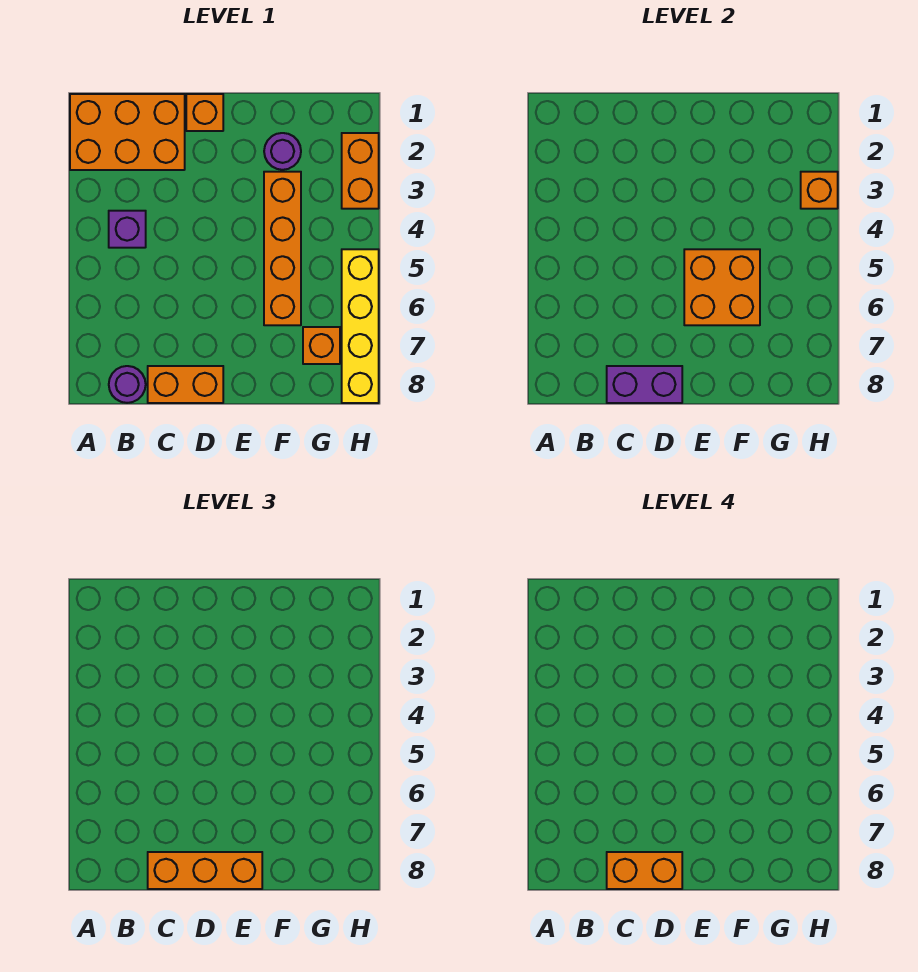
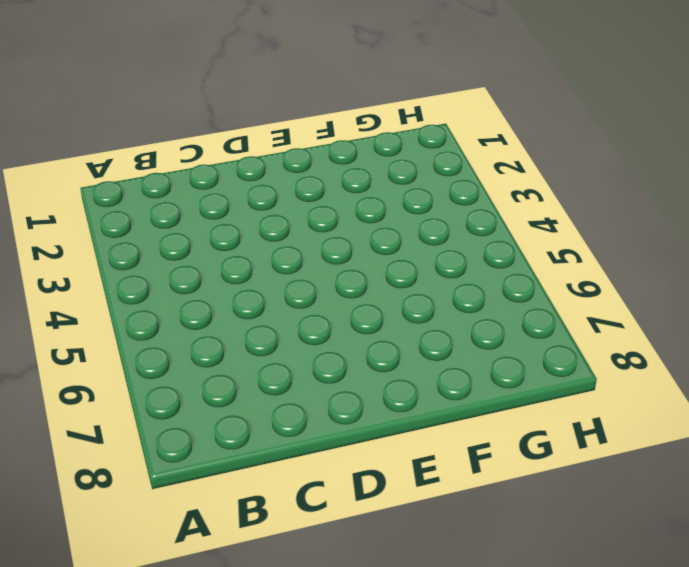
none -> orange 2x3 brick [70,94,185,170]
none -> purple 1x1 brick [109,211,146,248]
none -> purple 1x1 round brick [109,366,146,403]

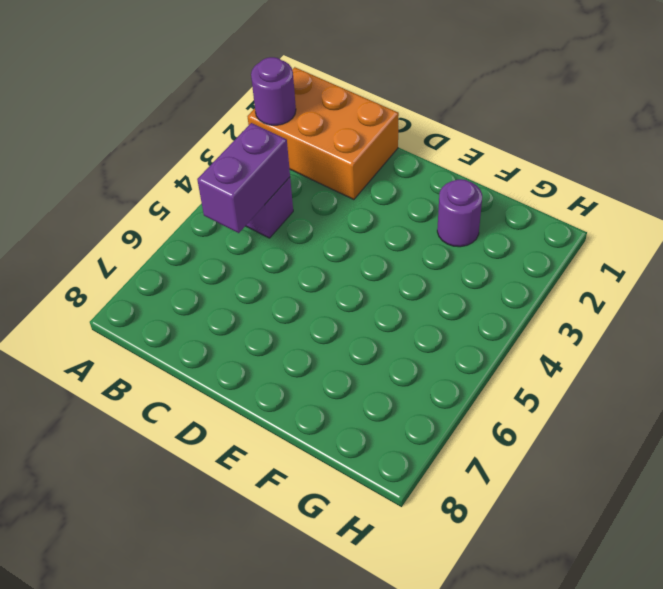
purple 1x1 round brick [251,57,296,125] -> purple 1x1 round brick moved to [109,366,146,403]
purple 1x2 brick [197,123,290,233] -> purple 1x2 brick turned to [607,366,682,403]
none -> orange 1x2 brick [148,366,223,403]
none -> orange 1x1 brick [186,94,223,131]
none -> orange 1x4 brick [264,172,301,325]

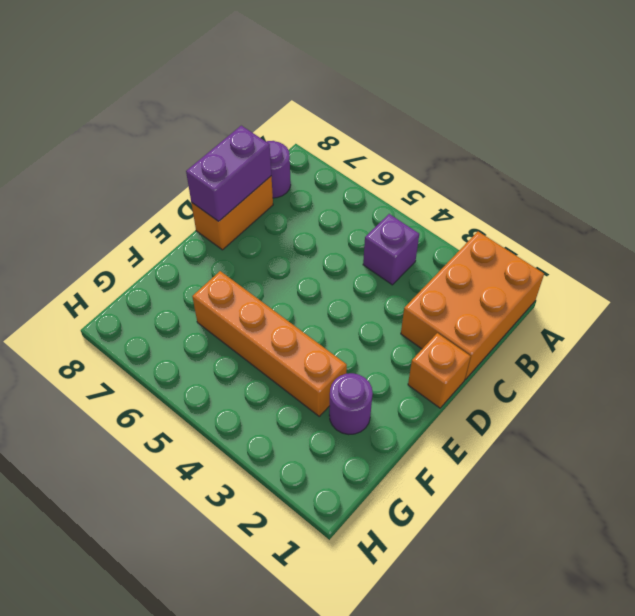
none -> orange 1x1 brick [303,327,340,364]
none -> orange 1x2 brick [342,133,379,209]
none -> yellow 1x4 brick [342,249,379,403]

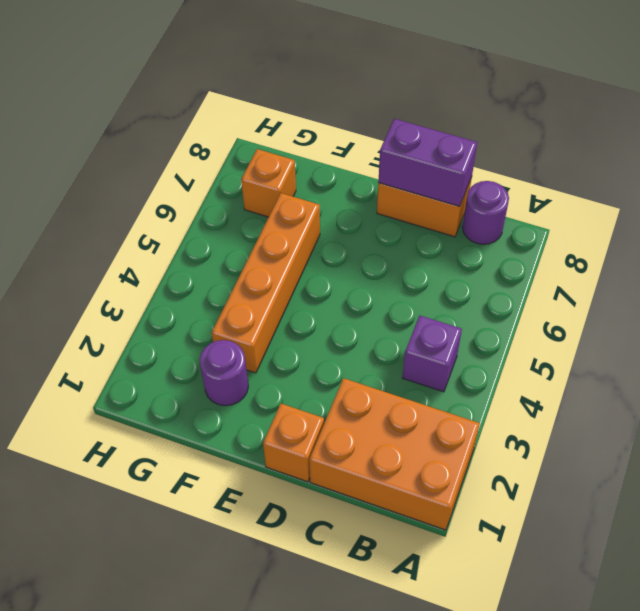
none -> orange 1x2 brick [342,133,379,209]
none -> yellow 1x4 brick [342,249,379,403]
none -> orange 2x2 brick [684,249,760,325]

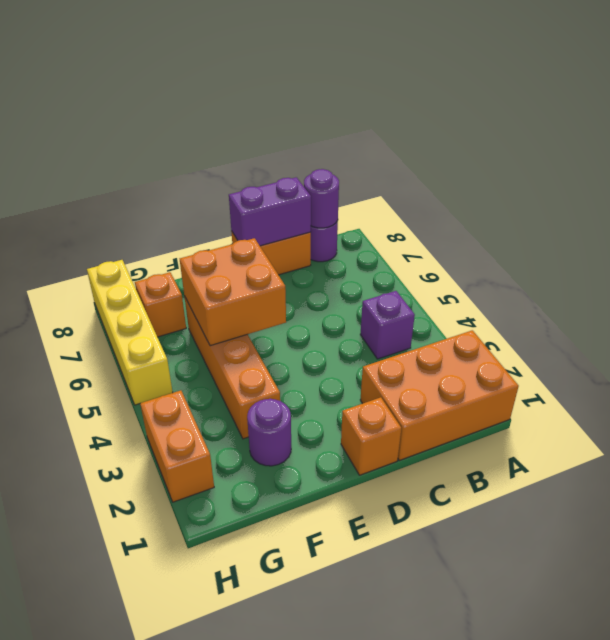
purple 1x1 round brick [304,169,339,228] -> none
none -> orange 1x1 brick [801,172,838,209]
none -> orange 1x3 brick [148,852,262,889]
none -> orange 1x2 brick [607,852,682,889]

